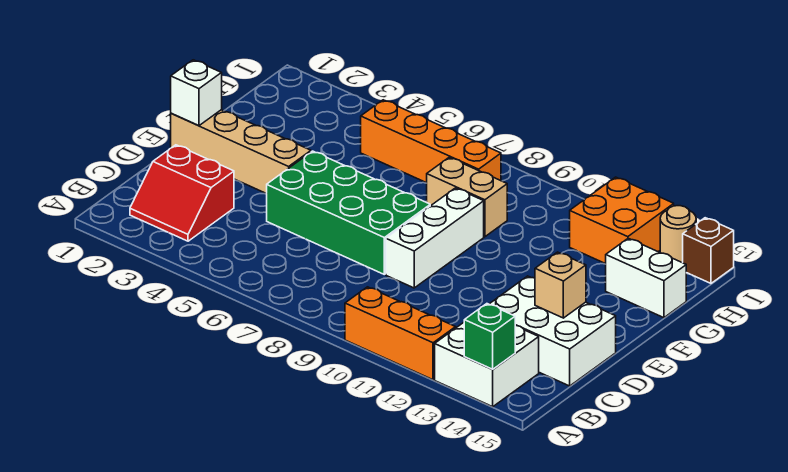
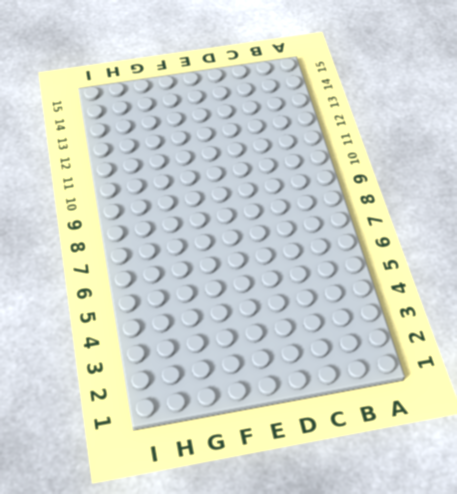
none -> orange 1x3 brick [345,287,456,380]
none -> white 2x2 brick [435,323,539,407]
none -> red 2x2 slope [130,145,234,241]

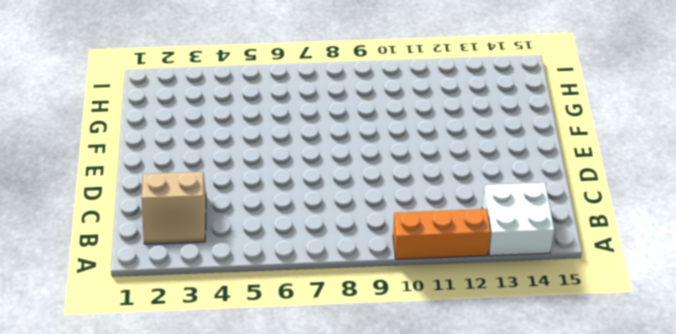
tan 2x2 slope [142,172,206,244] -> red 2x2 slope [130,145,234,241]
none -> white 2x3 brick [489,276,616,386]
none -> green 2x4 brick [267,151,430,274]
none -> white 1x3 brick [386,188,484,288]

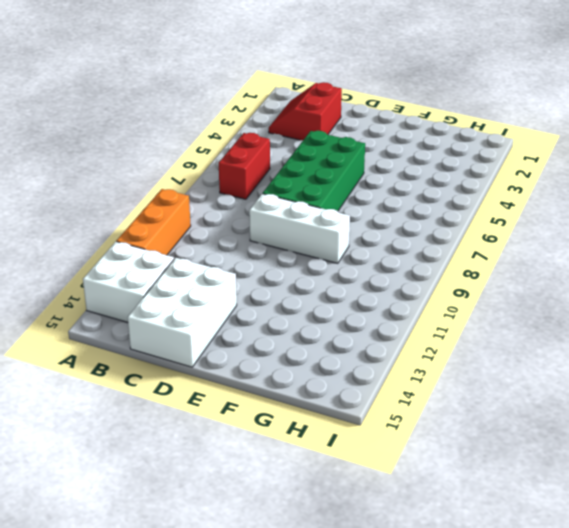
red 1x2 brick [219,133,270,199] -> none
none -> tan 1x4 brick [171,110,311,194]
none -> tan 1x2 brick [427,157,507,237]
none -> white 1x2 brick [606,238,686,318]

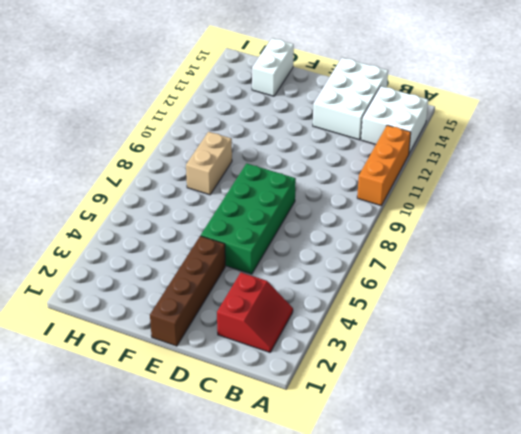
brown 1x4 brick [150,236,225,346] -> tan 1x4 brick [171,110,311,194]
none -> white 1x3 brick [386,188,484,288]
none -> orange 1x4 brick [361,100,501,183]
none -> orange 2x2 brick [570,177,674,264]

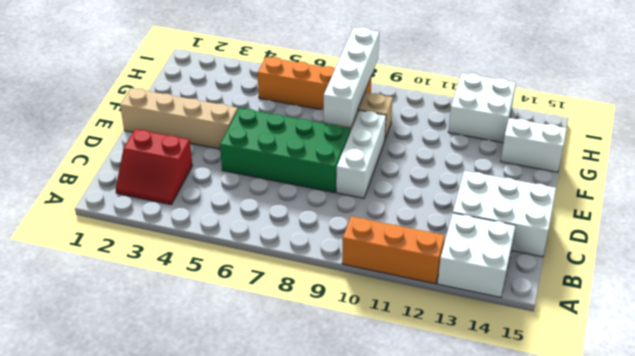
white 1x4 brick [324,27,379,127] -> none
white 2x2 brick [448,73,516,143] -> orange 2x2 brick [570,177,674,264]
none -> tan 1x1 round brick [660,206,696,263]
none -> brown 1x1 brick [683,218,734,283]
none -> green 1x1 brick [464,304,515,369]

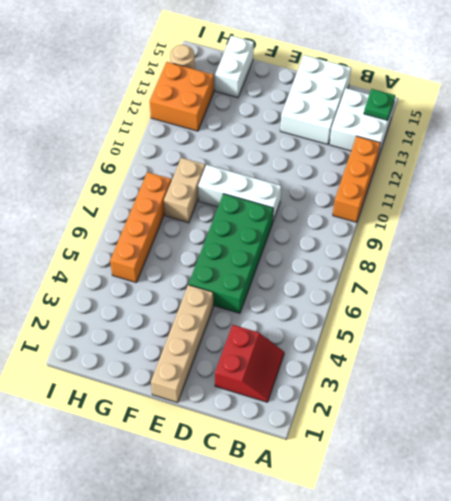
green 1x1 plate [364,89,395,120] -> green 1x1 brick [464,304,515,369]
none -> brown 1x1 brick [683,218,734,283]
none -> tan 1x1 brick [535,252,586,318]
none -> white 1x1 brick [171,60,222,126]

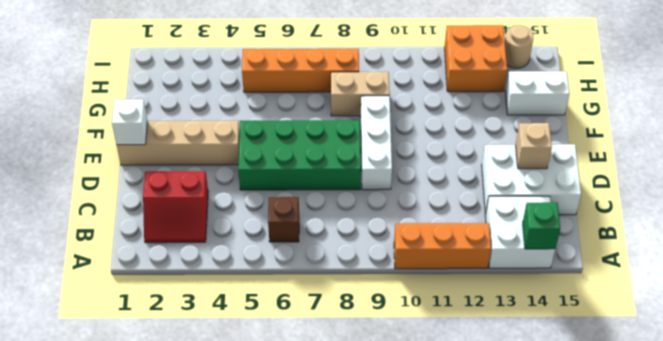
brown 1x1 brick [268,197,299,242] -> brown 1x1 brick moved to [683,218,734,283]

